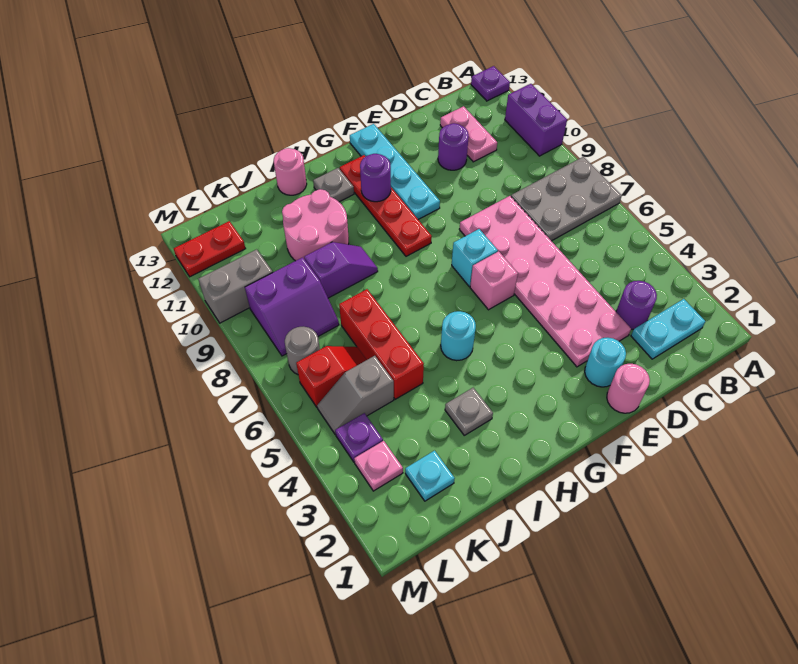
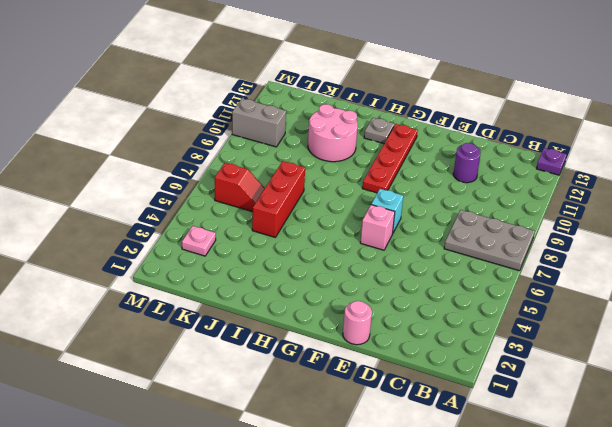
none -> purple 1x2 brick [505,84,567,156]
none -> cyan 1x2 plate [631,299,705,359]
none -> purple 1x1 round brick [616,281,657,329]
none -> pink 1x2 plate [440,106,497,162]

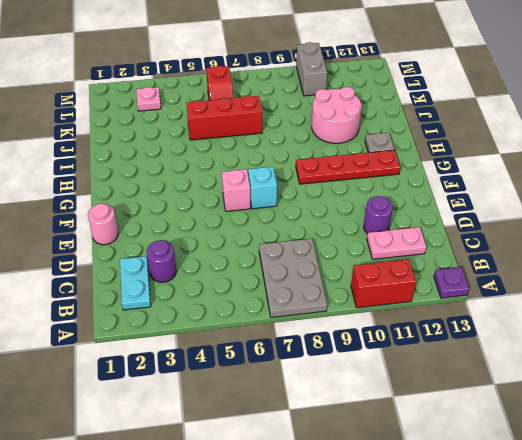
red 1x2 brick [351,259,416,308] -> purple 1x2 brick [505,84,567,156]
none -> pink 2x6 plate [459,196,631,367]
none -> cyan 1x1 round brick [585,338,626,387]
none -> cyan 1x4 plate [350,124,440,219]
none -> cyan 1x1 round brick [441,311,476,361]

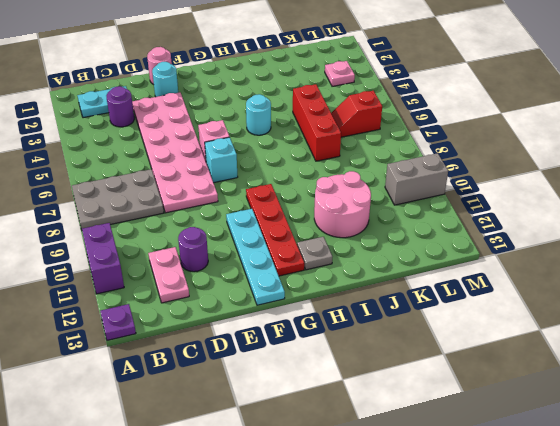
none -> grey 1x1 plate [445,388,493,435]
none -> purple 1x2 slope [304,242,378,298]
none -> pink 1x1 round brick [274,148,307,195]
none -> cyan 1x1 plate [405,451,455,501]

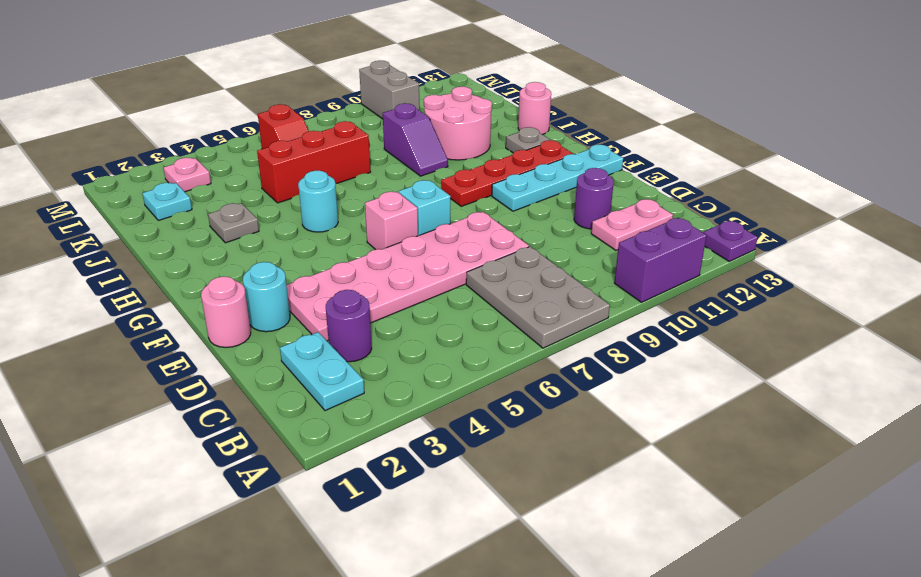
none -> grey 1x2 slope [317,356,394,434]
none -> purple 2x2 slope [245,257,339,356]
none -> purple 1x1 plate [335,413,383,462]
none -> grey 1x1 round brick [285,327,320,374]

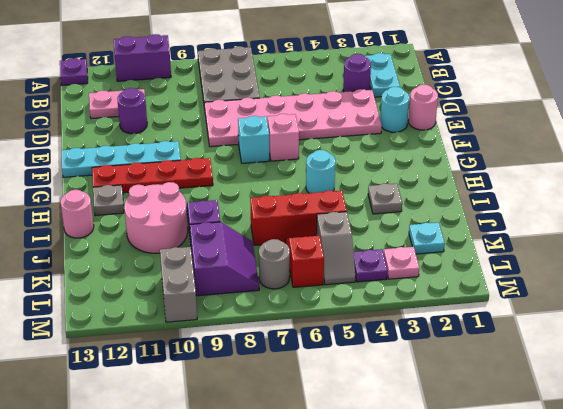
none -> red 1x2 plate [174,221,246,277]
none -> purple 1x1 round brick [360,154,391,202]

